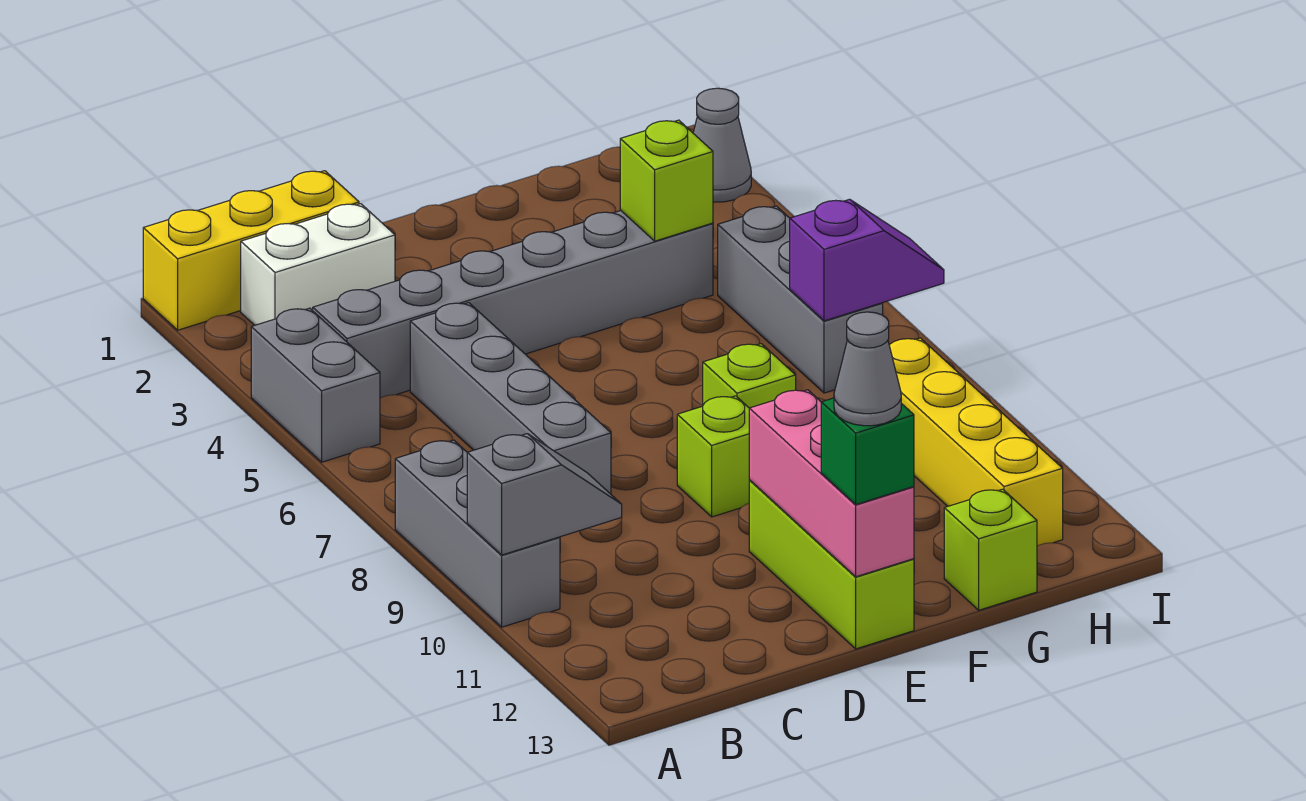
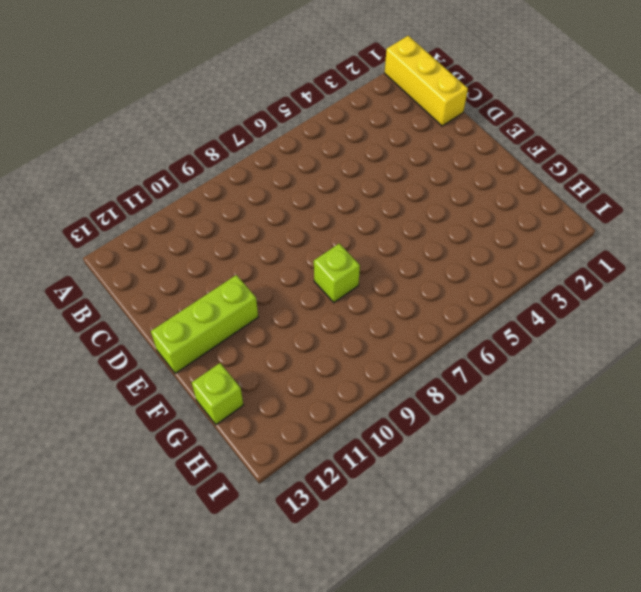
none -> grey 1x2 brick [251,308,380,462]
none -> grey 1x3 brick [395,440,560,627]
none -> white 1x2 brick [241,204,395,325]

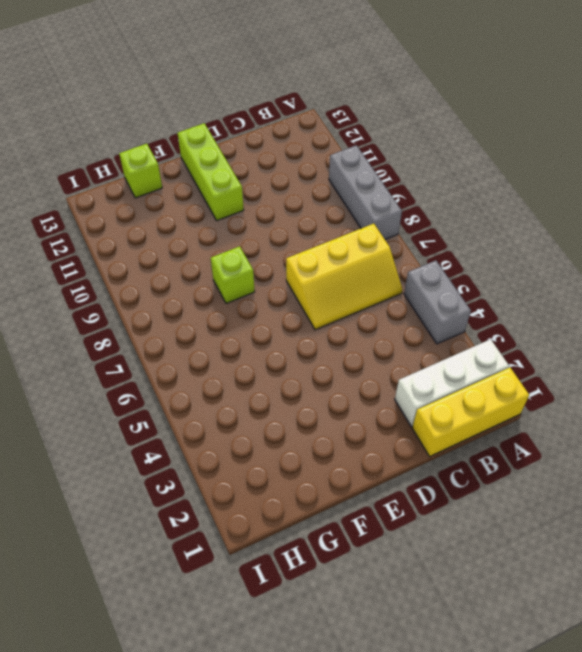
white 1x3 brick [395,339,509,427] -> white 1x2 brick [241,204,395,325]
yellow 2x3 slope [286,224,402,330] -> grey 1x4 brick [410,303,611,494]
none -> grey 1x6 brick [313,211,713,398]
none -> lime 1x1 brick [677,396,749,517]
none -> grey 1x3 brick [718,206,883,393]

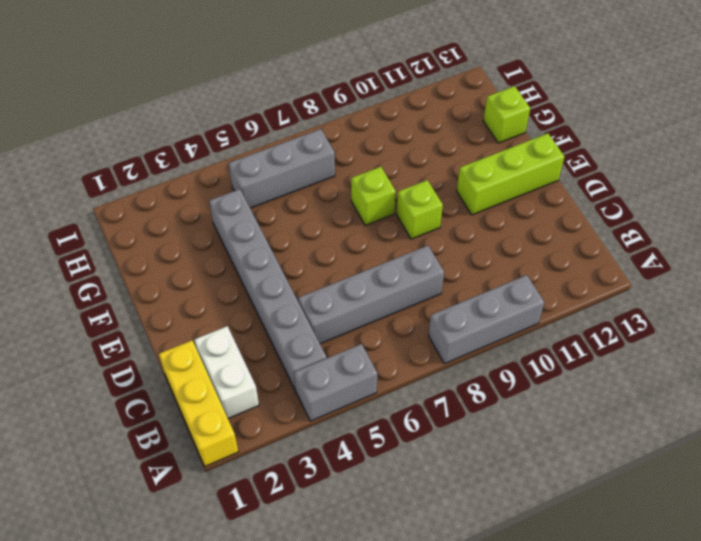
none -> yellow 1x4 brick [889,338,1063,546]
none -> grey 1x1 cone [693,88,751,202]
none -> grey 1x2 slope [467,434,622,555]

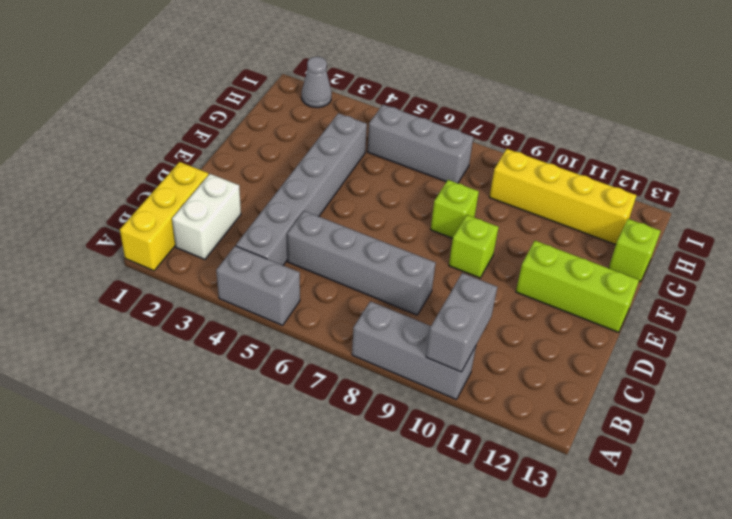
grey 1x2 brick [426,273,497,372] -> grey 1x2 slope [467,434,622,555]
none -> pink 1x3 brick [749,390,914,577]
none -> lime 1x1 brick [620,120,713,241]
none -> purple 1x2 slope [790,199,944,321]

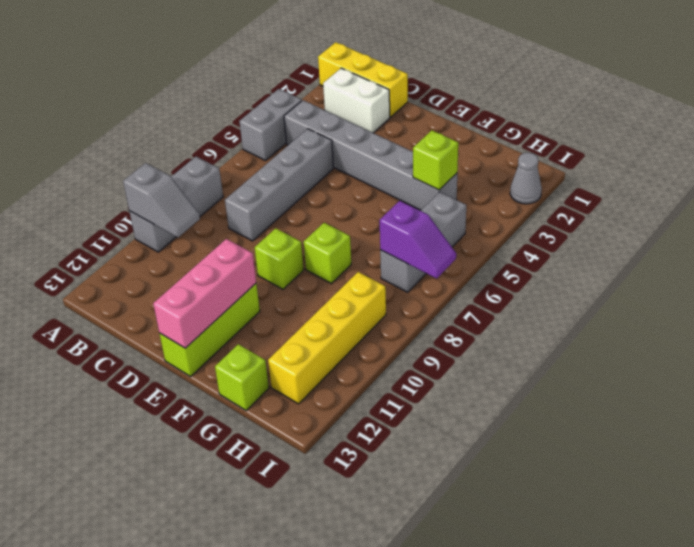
none -> green 1x1 brick [821,398,914,504]
none -> grey 1x1 cone [834,312,901,426]

